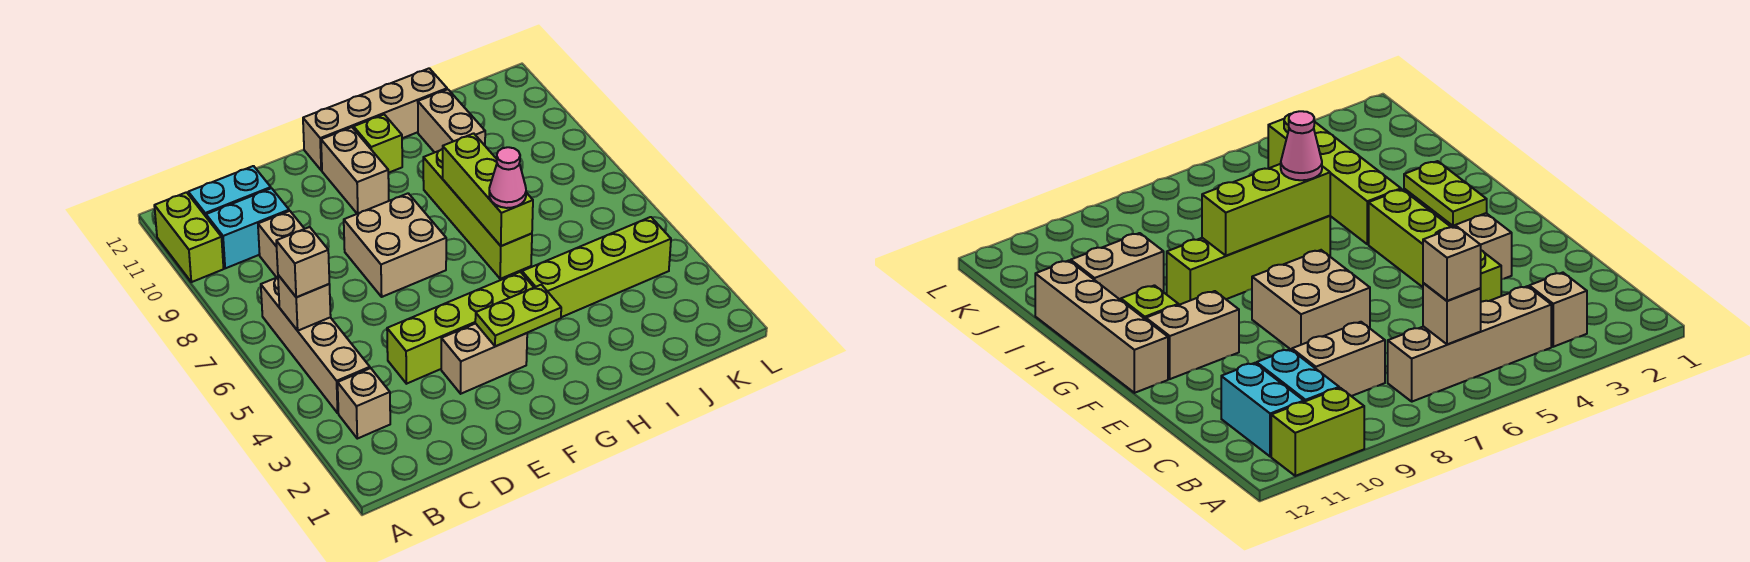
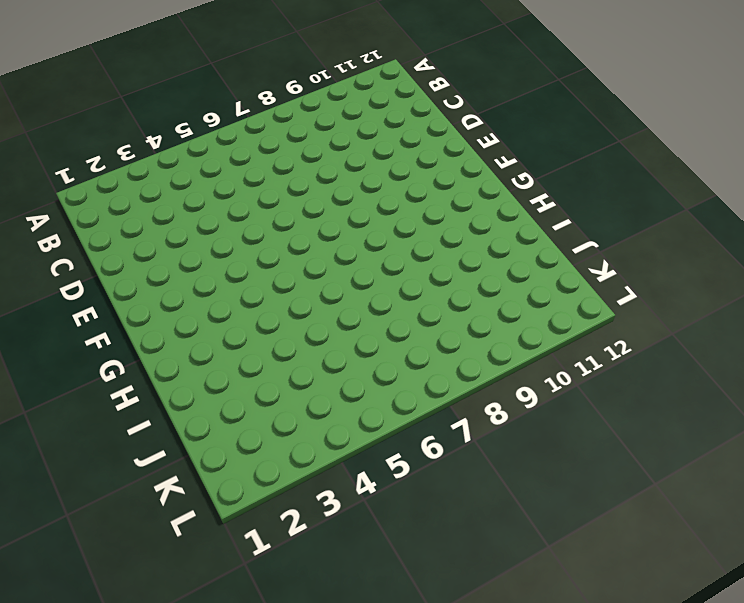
none -> lime 1x2 brick [154,192,224,282]
none -> tan 1x1 brick [338,368,390,439]
none -> tan 1x4 brick [261,277,370,413]

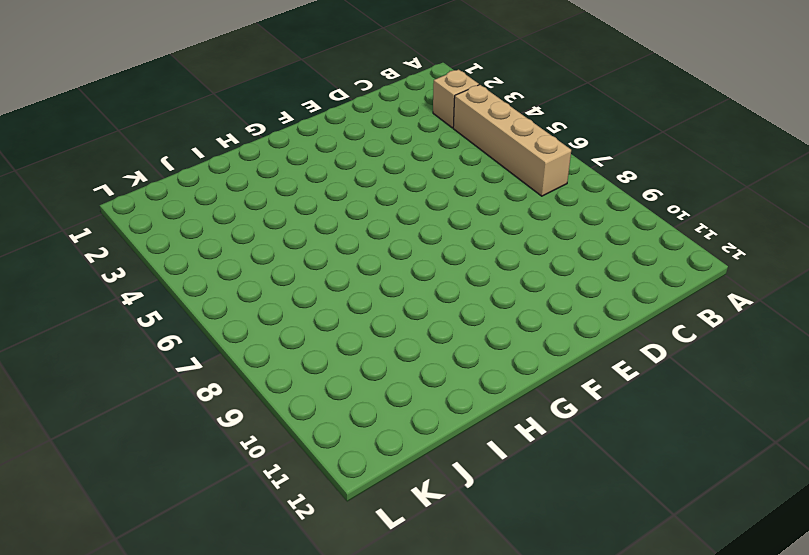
none -> lime 1x2 brick [154,192,224,282]
none -> cyan 1x2 brick [206,188,289,268]
none -> cyan 1x2 brick [188,166,271,216]

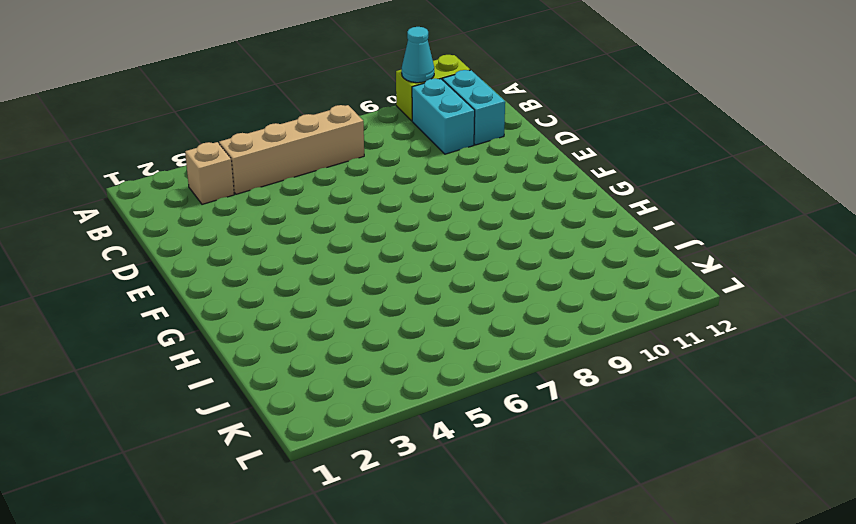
cyan 1x1 cone [402,27,434,83] -> none
none -> tan 1x2 brick [258,211,304,277]
none -> lime 1x4 brick [387,272,534,384]
none -> tan 1x2 brick [441,323,527,394]

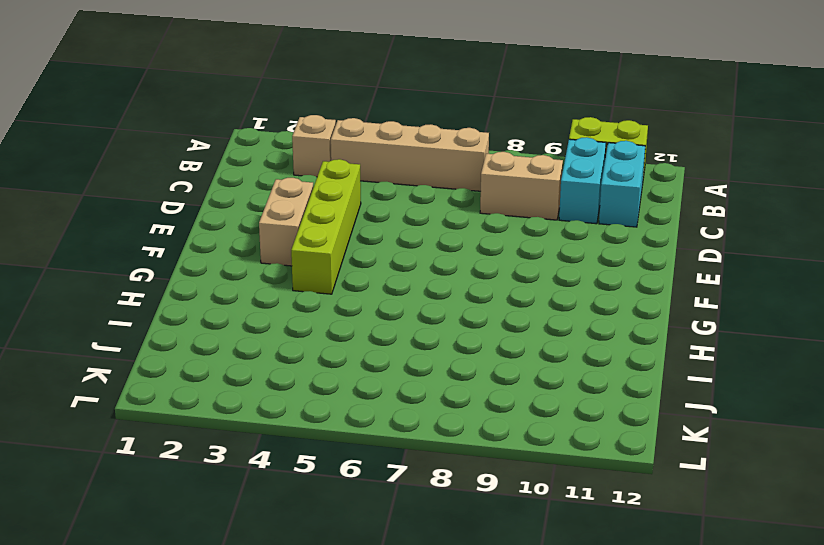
none -> tan 2x2 brick [344,193,446,297]
none -> tan 1x2 brick [321,127,389,214]
none -> tan 1x4 brick [303,68,447,170]

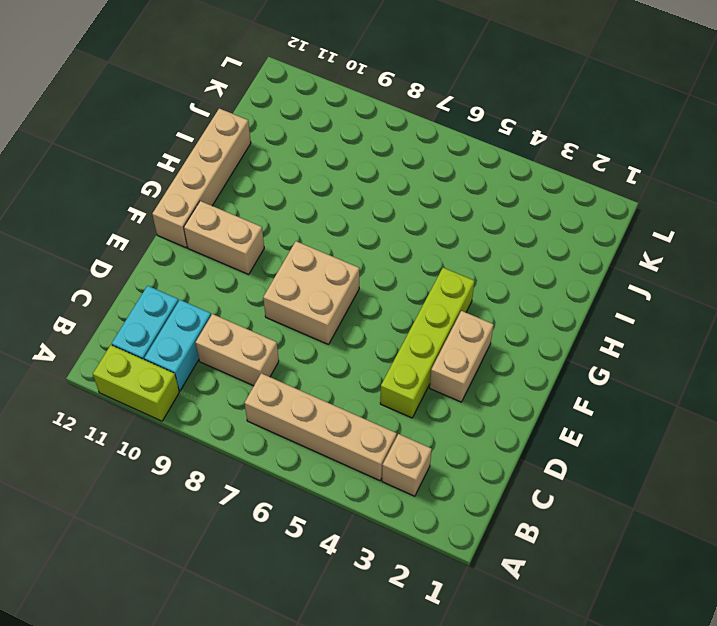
none -> lime 1x1 brick [354,115,402,173]
none -> lime 1x4 brick [522,217,671,317]
none -> lime 1x4 brick [423,149,532,279]

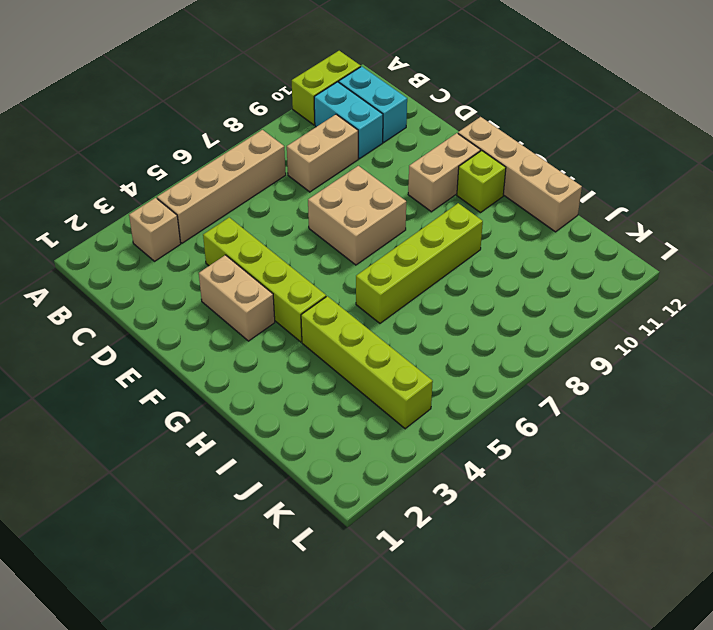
none -> tan 1x2 brick [418,89,485,152]
none -> tan 1x1 brick [278,275,331,331]
none -> lime 1x2 plate [475,285,561,346]

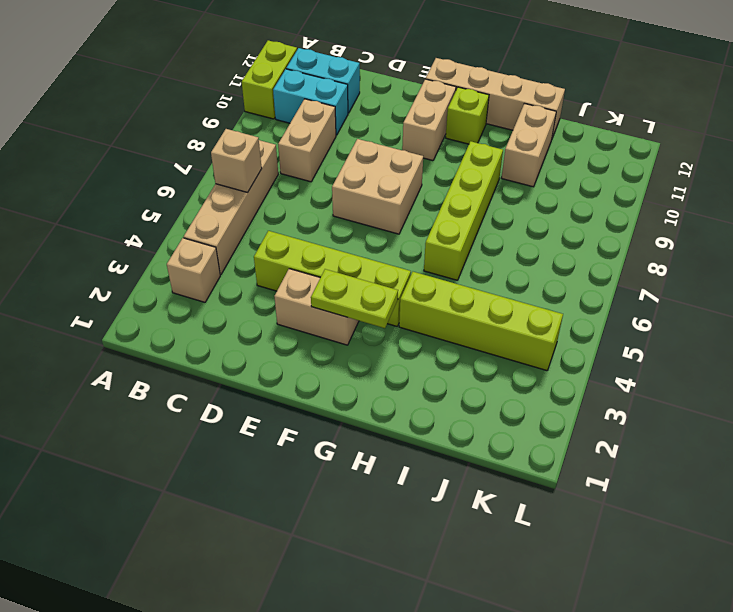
none -> lime 1x3 brick [443,133,533,246]
none -> tan 1x1 brick [276,227,329,297]
none -> pink 1x1 cone [489,147,526,208]

